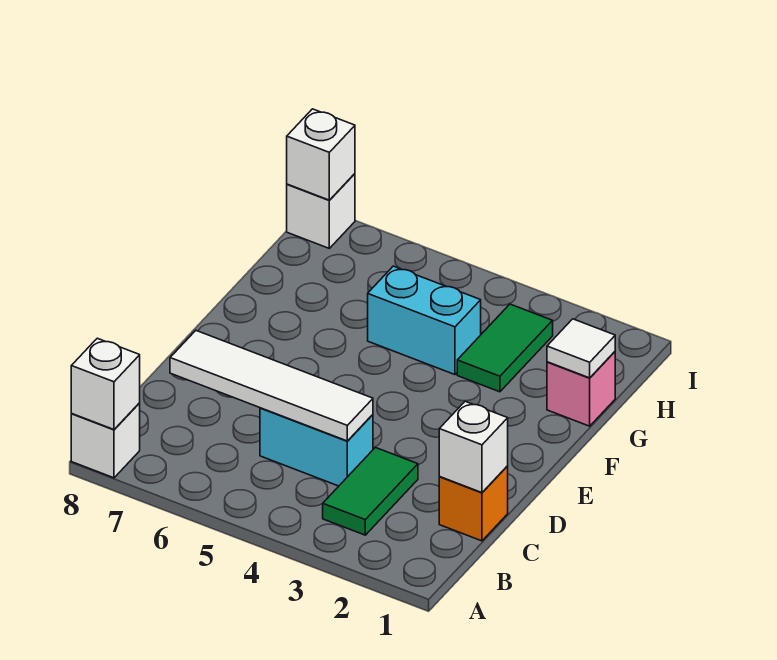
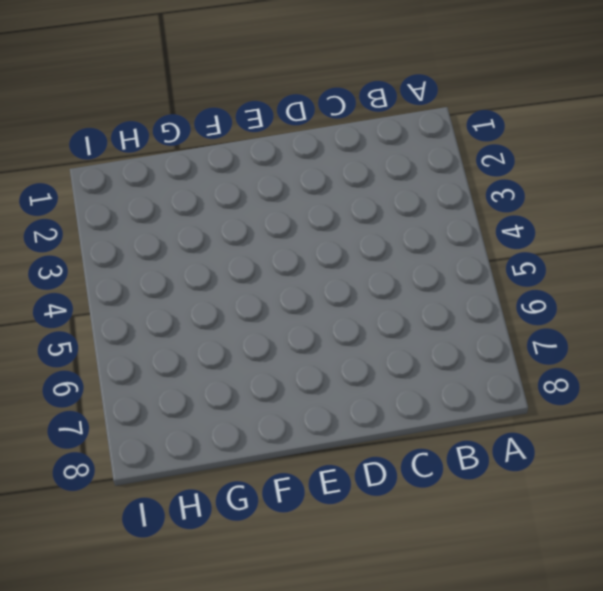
none -> white 1x1 brick [71,403,140,478]
none -> green 1x2 tile [323,447,418,535]
none -> orange 1x1 brick [439,466,508,541]

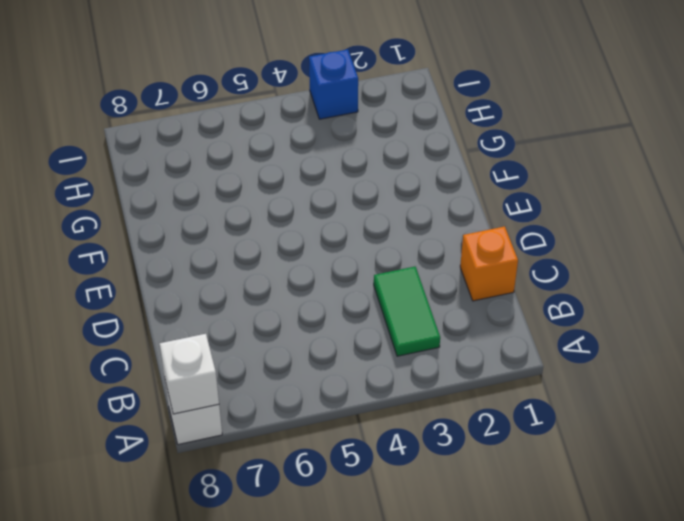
blue 1x1 brick [309,49,358,119] -> none
none -> cyan 1x2 brick [260,408,373,486]
none -> pink 1x1 brick [547,352,615,426]
none -> green 1x2 tile [457,304,553,392]

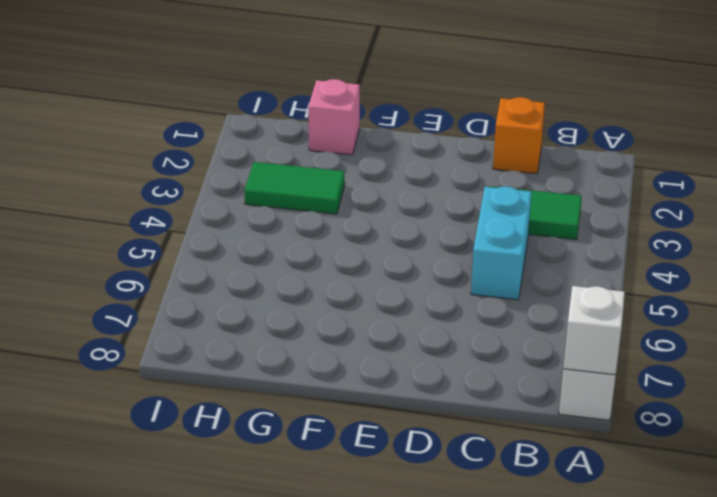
none -> cyan 1x2 brick [368,266,481,375]
none -> white 1x1 brick [287,174,355,248]
none -> white 1x1 brick [439,401,508,493]

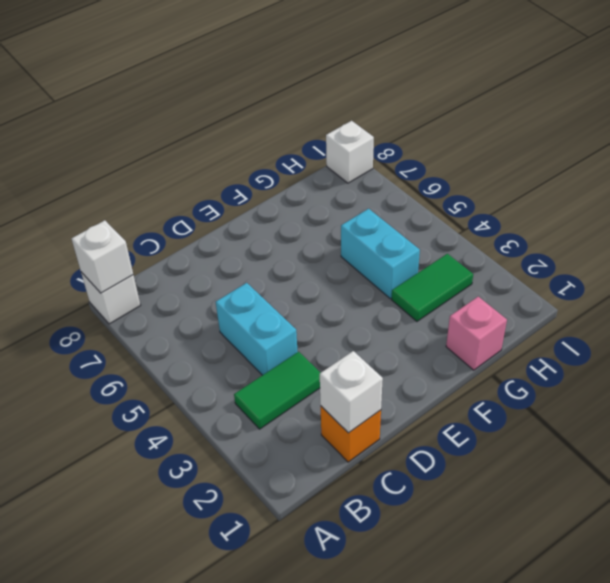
none -> white 1x4 tile [170,331,373,441]
none -> white 1x1 tile [547,319,615,378]
none -> white 1x1 brick [287,109,355,200]

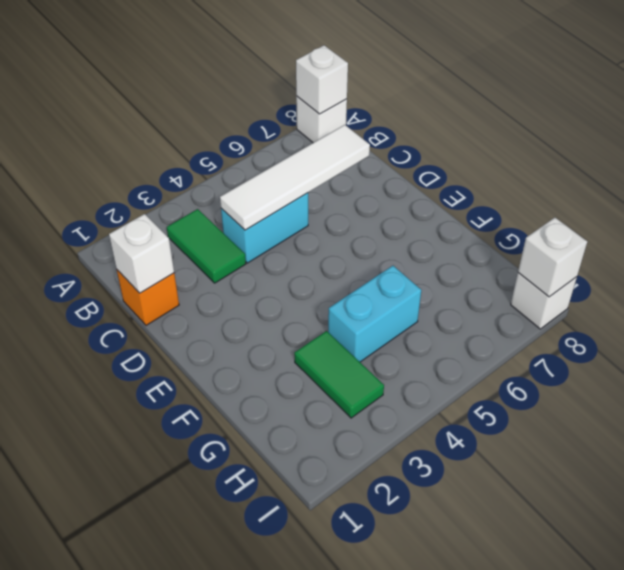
none -> pink 1x1 brick [547,352,615,426]
none -> white 1x1 tile [547,319,615,378]

